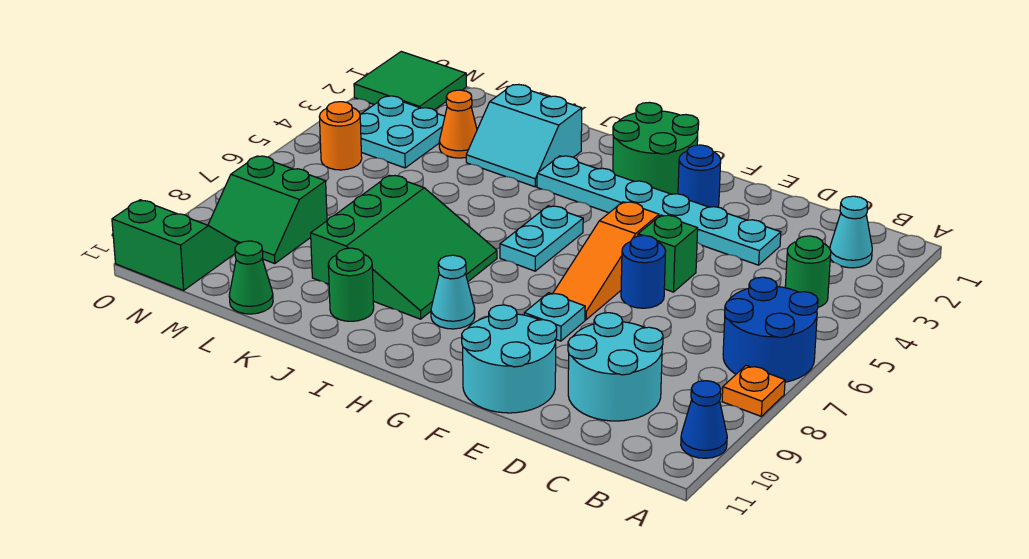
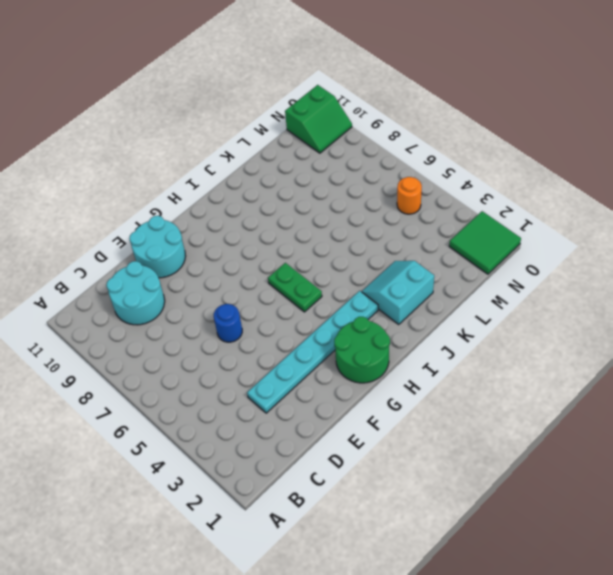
green 1x2 plate [268,263,322,312] -> cyan 1x2 plate [500,206,583,271]
none -> blue 2x2 round brick [723,277,818,382]
none -> orange 1x1 plate [722,365,785,416]
none -> blue 1x1 cone [681,381,727,458]

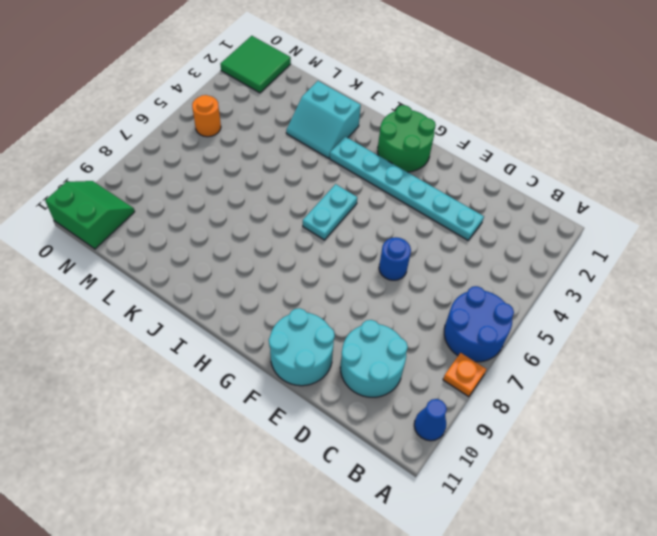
none -> cyan 1x1 cone [830,196,872,268]
none -> green 1x1 round brick [785,236,831,307]
none -> green 1x1 brick [638,215,698,292]

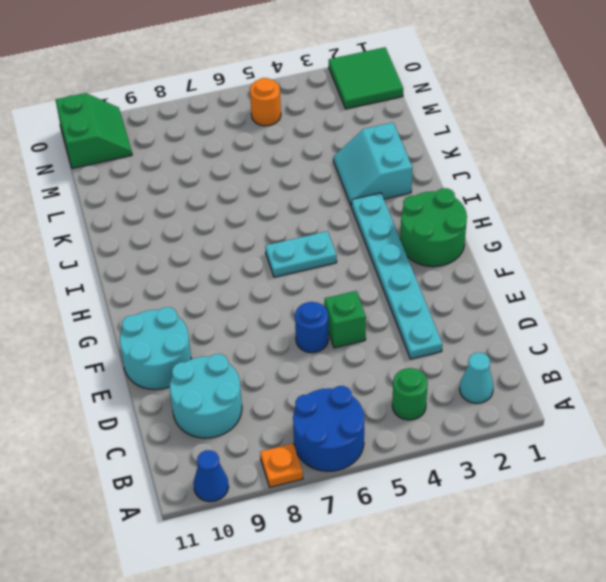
none -> blue 1x1 round brick [678,145,721,207]
none -> orange 1x3 slope [553,202,659,320]
none -> cyan 1x1 plate [524,293,585,341]

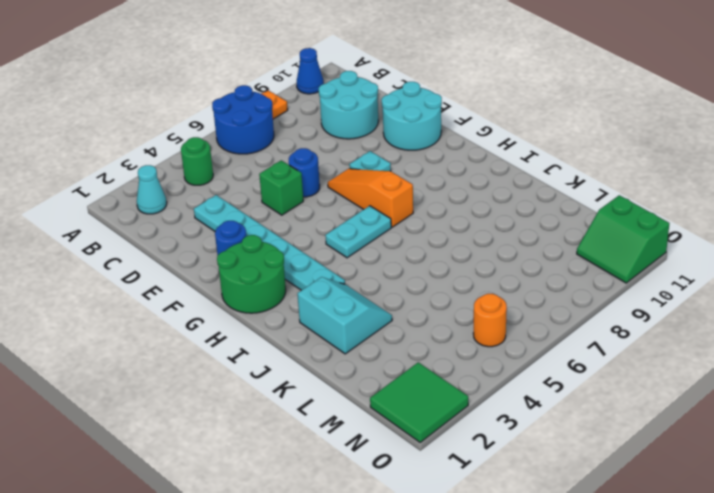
orange 1x3 slope [328,169,413,227] -> orange 1x3 slope turned to [553,202,659,320]
none -> cyan 1x1 cone [431,255,475,329]
none -> green 3x3 slope [311,175,497,319]
none -> green 1x1 round brick [328,248,374,321]

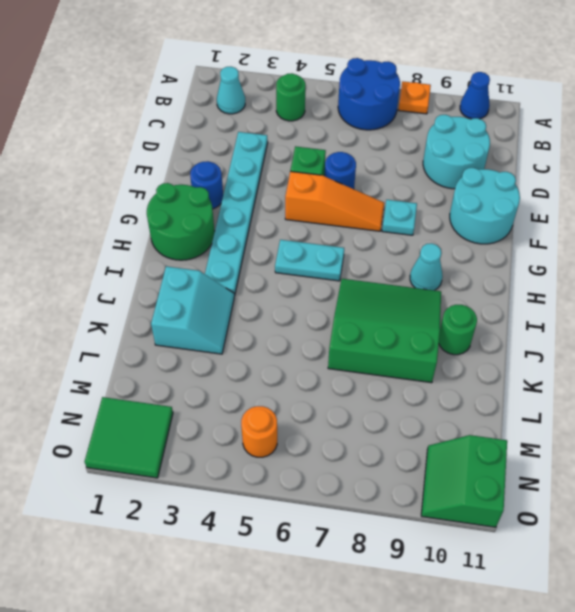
none -> orange 1x1 cone [439,90,477,158]
none -> green 1x1 cone [229,241,273,314]
none -> cyan 2x2 plate [360,96,445,168]

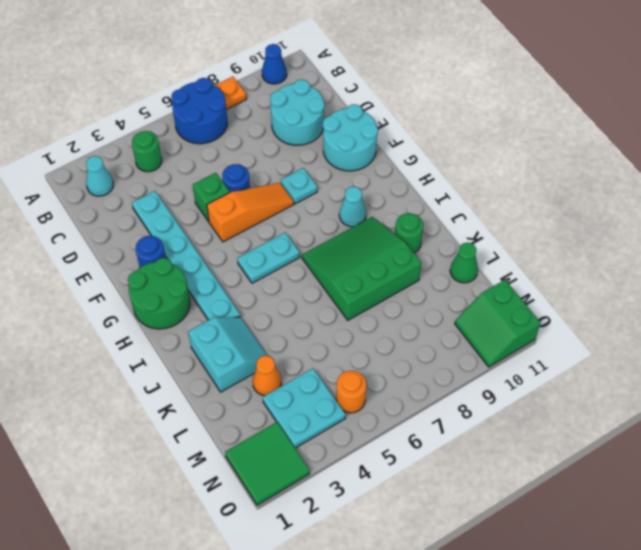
none -> green 2x2 slope [208,156,327,264]

